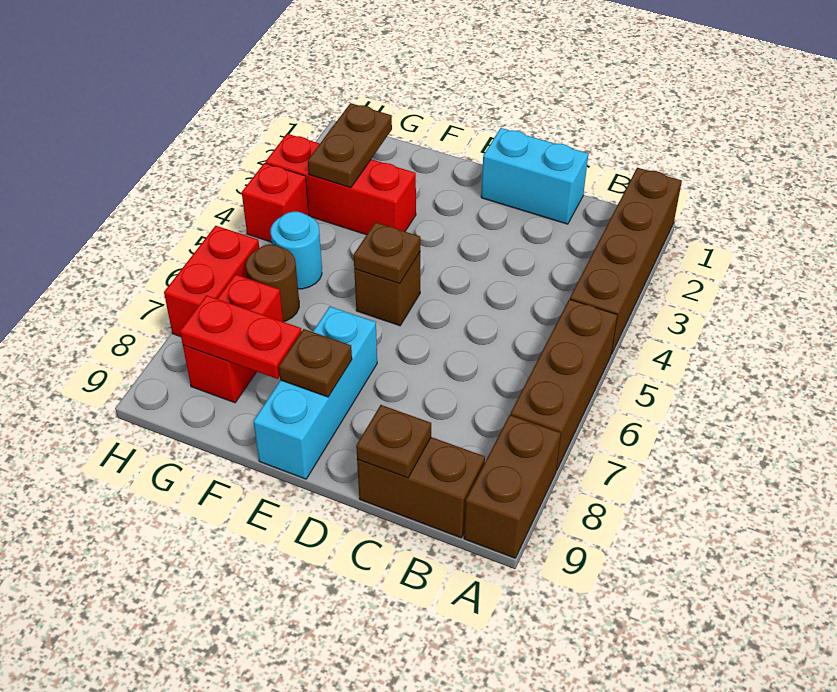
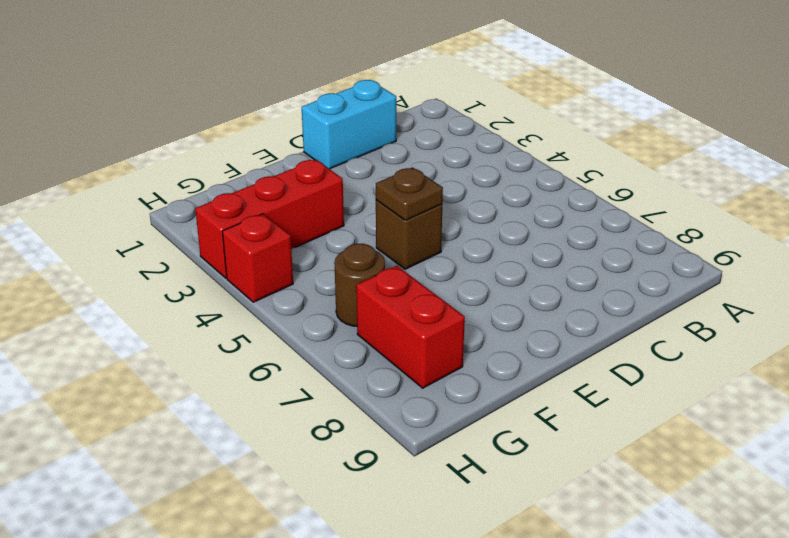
none -> brown 1x4 brick [570,168,682,354]
none -> brown 1x3 brick [510,299,617,471]
none -> brown 1x2 brick [464,415,561,558]

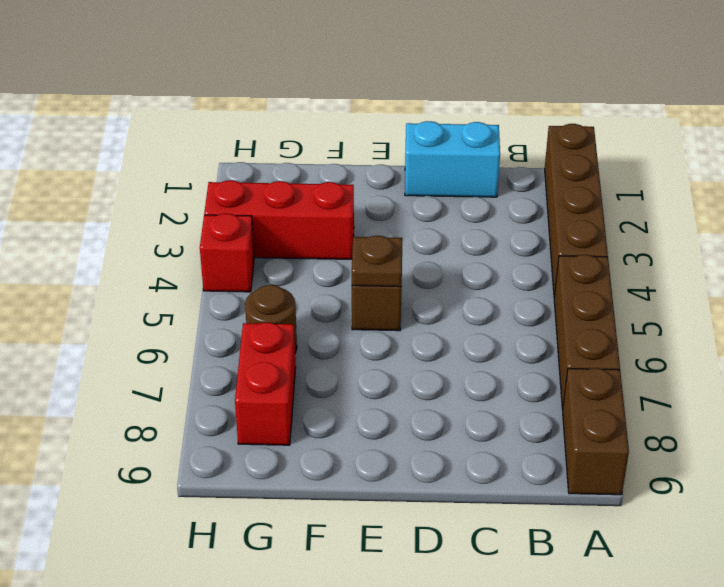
none -> brown 1x2 brick [357,437,485,538]
none -> cyan 1x3 brick [253,307,377,479]
none -> cyan 1x1 round brick [271,212,322,289]

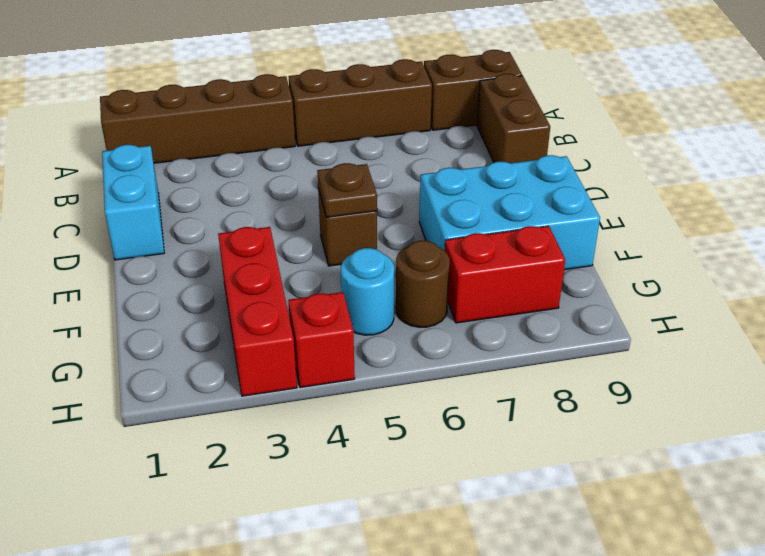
cyan 2x3 brick [419,155,600,270] -> cyan 1x3 brick [253,307,377,479]
none -> red 1x2 brick [164,226,259,337]
none -> brown 1x1 plate [356,405,431,478]
none -> brown 1x1 plate [279,329,352,397]

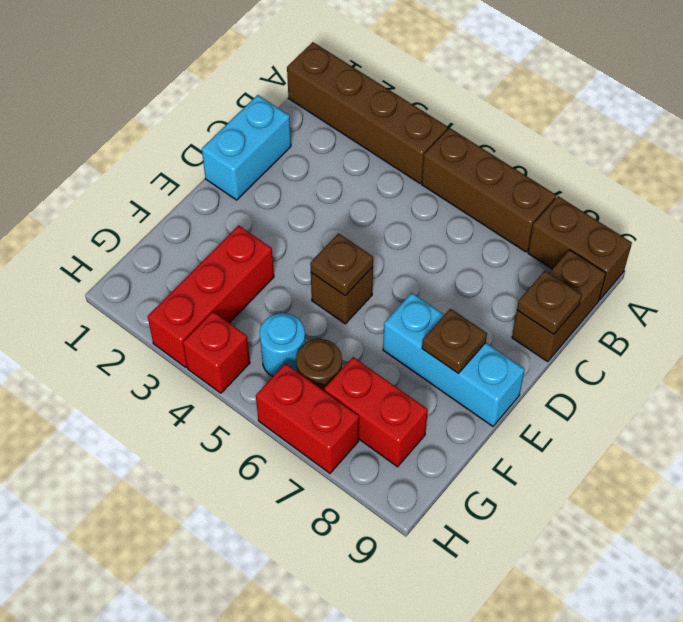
none -> red 1x2 plate [180,295,302,379]
none -> brown 1x2 plate [308,103,392,188]

